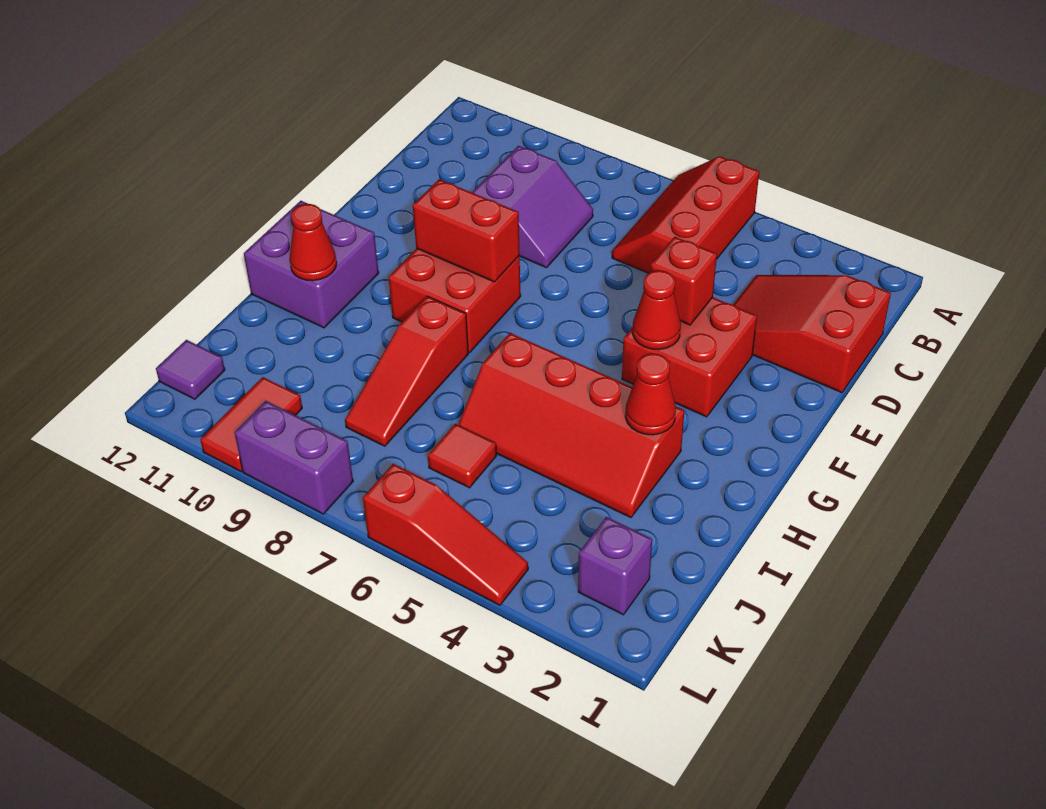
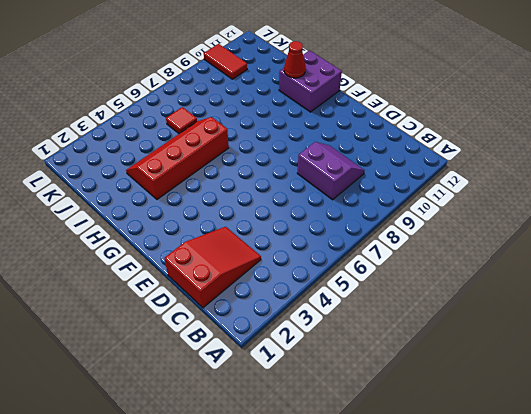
purple 2x2 slope [297,142,365,200] -> purple 2x2 slope turned to [472,146,593,268]
none -> red 2x3 slope [612,156,759,273]
none -> red 2x2 brick [622,297,757,417]
none -> red 2x2 brick [388,248,521,353]

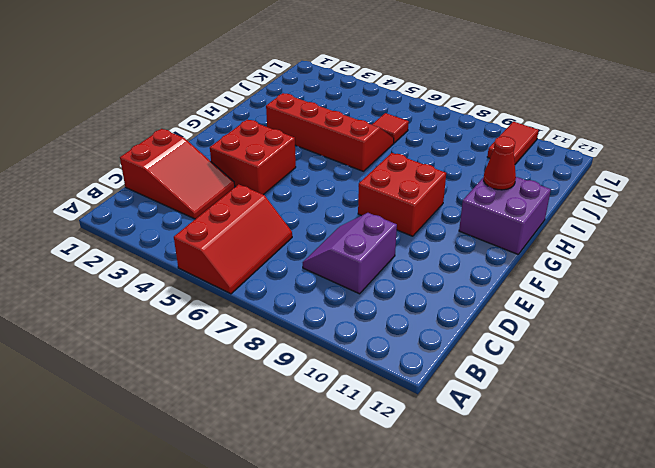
none -> red 1x3 slope [345,296,468,446]
none -> purple 1x1 brick [578,517,652,615]
none -> purple 1x1 tile [156,340,225,399]

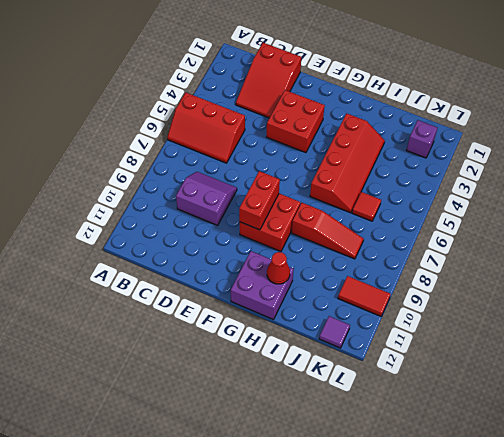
none -> red 1x3 slope [363,464,528,605]
none -> purple 1x2 brick [235,401,353,514]
none -> red 1x1 brick [651,237,717,325]

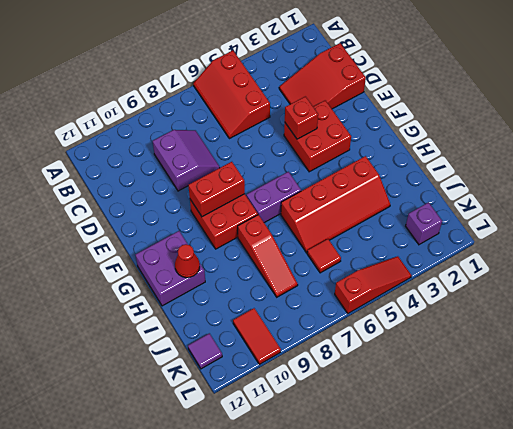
purple 1x2 brick [246,172,301,223] -> purple 1x2 brick moved to [235,401,353,514]
none -> red 1x1 cone [632,270,681,349]
none -> red 1x1 cone [625,353,676,435]

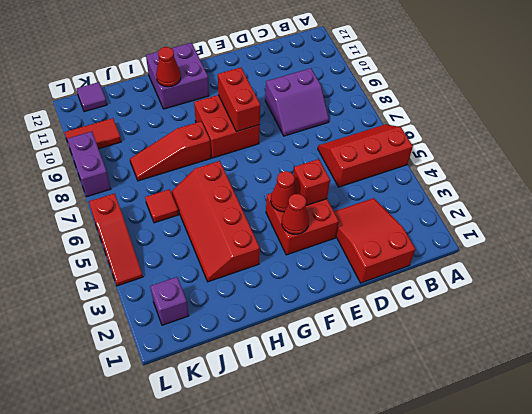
red 1x1 cone [282,194,309,234] -> red 1x1 cone moved to [625,353,676,435]

